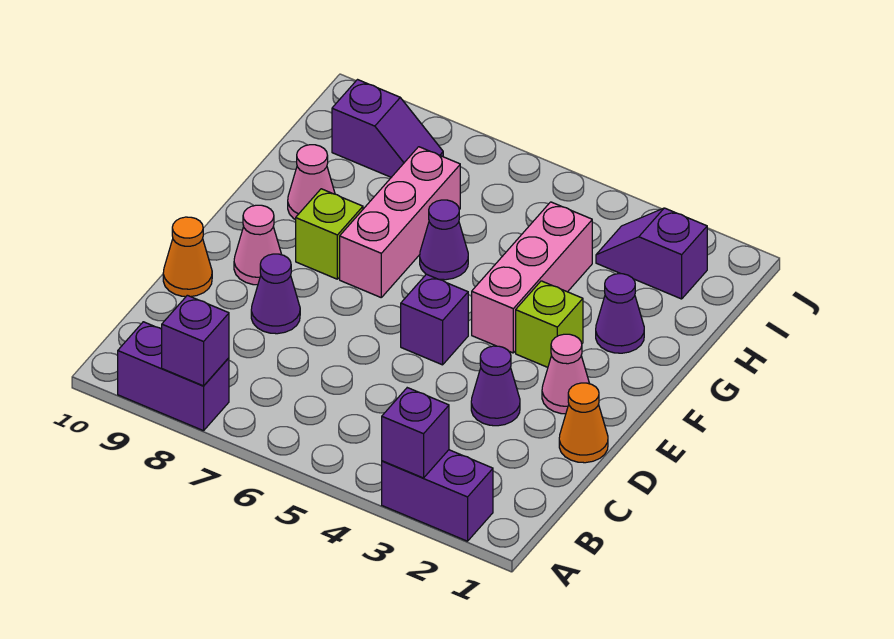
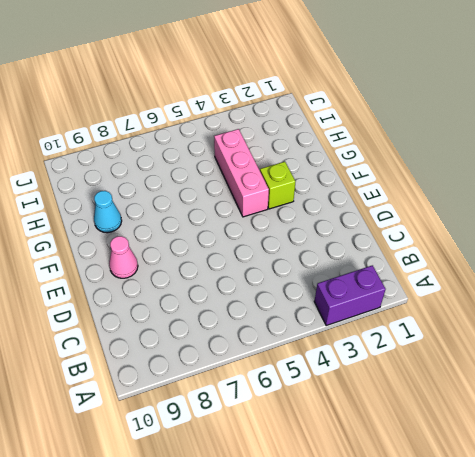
cyan 1x1 cone [94,191,122,233] -> pink 1x1 cone [288,145,335,220]
none -> purple 1x2 brick [118,322,229,431]
none -> orange 1x1 cone [559,383,608,463]
none -> purple 1x1 cone [471,346,520,426]

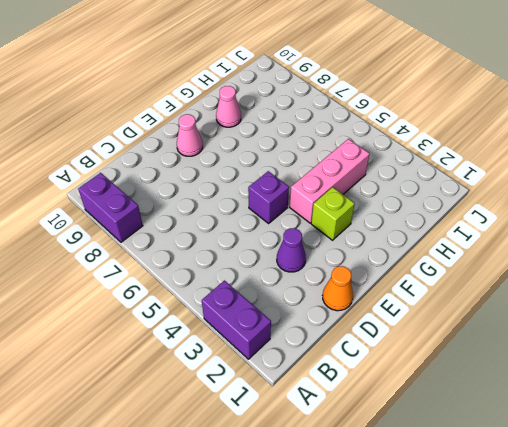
none -> purple 1x1 cone [251,254,300,334]
none -> orange 1x1 cone [163,217,212,297]
none -> pink 1x1 cone [542,334,590,414]

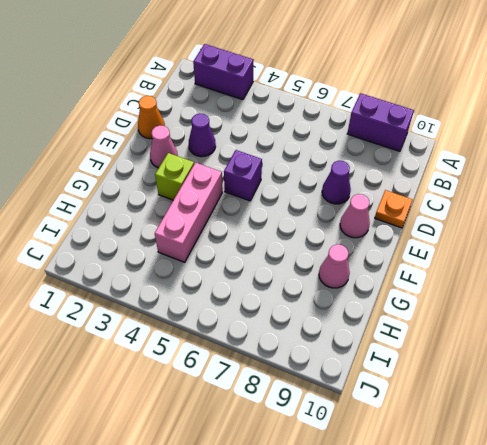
orange 1x1 plate [375,190,412,228] -> orange 1x1 cone [163,217,212,297]
none -> pink 1x3 brick [340,147,460,297]
none -> lime 1x1 brick [296,189,363,279]
none -> purple 1x1 cone [596,274,644,353]

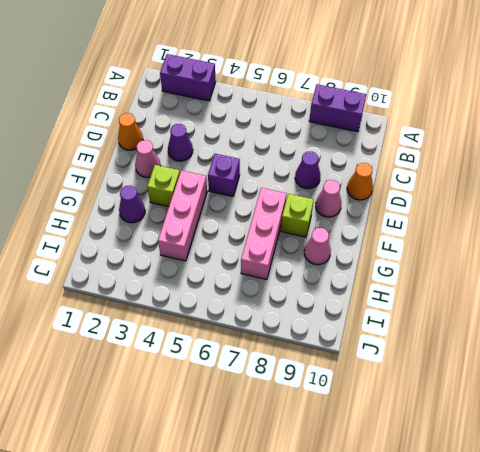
none -> purple 1x1 cone [420,200,468,280]
none -> purple 1x2 slope [596,208,707,299]
none -> purple 1x2 slope [332,80,443,177]

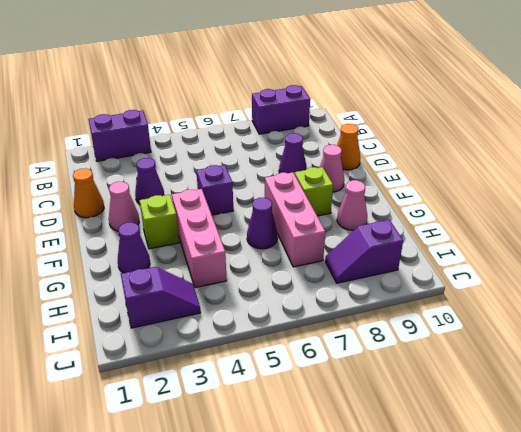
none -> purple 1x1 brick [382,388,449,478]
none -> purple 1x1 brick [162,295,229,386]

